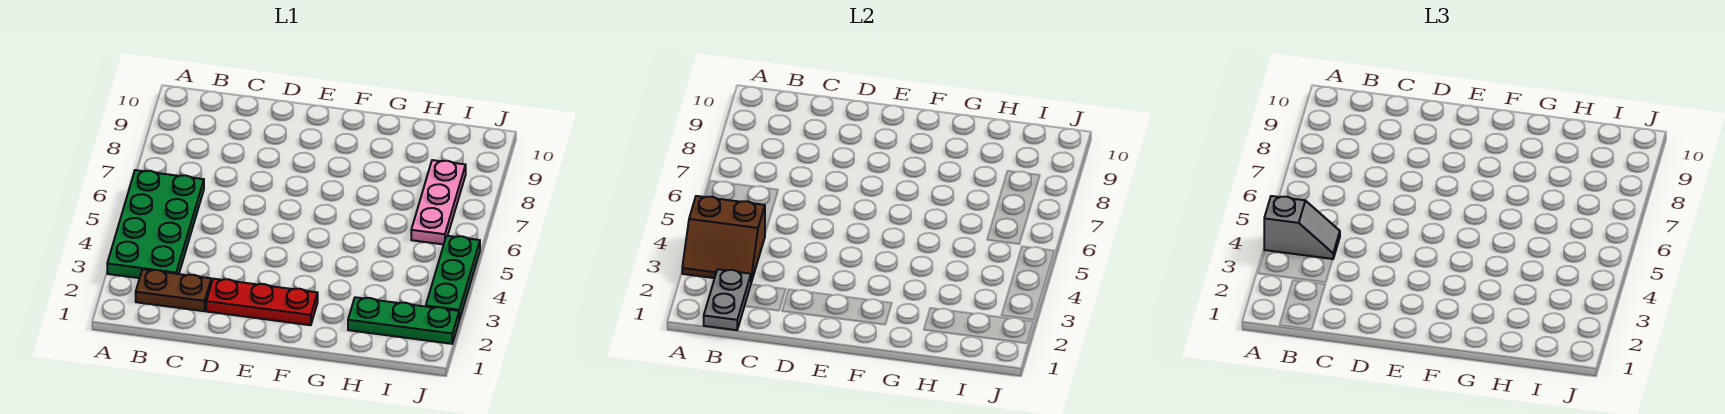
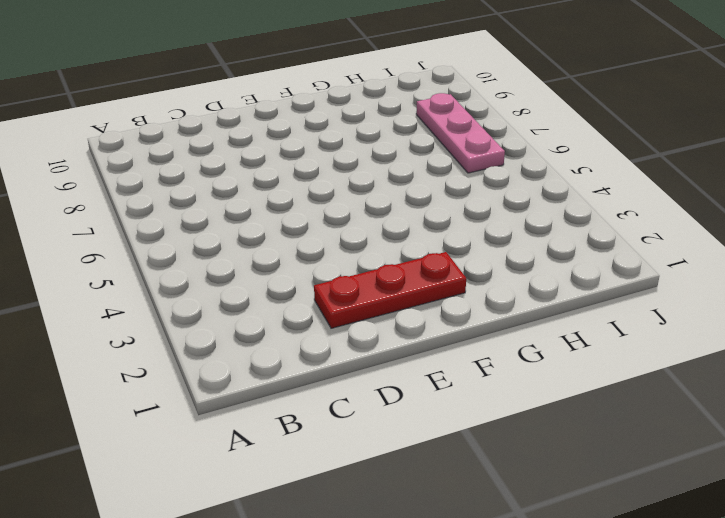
none -> green 2x4 plate [107,170,204,278]
none -> brown 1x2 plate [136,269,211,311]

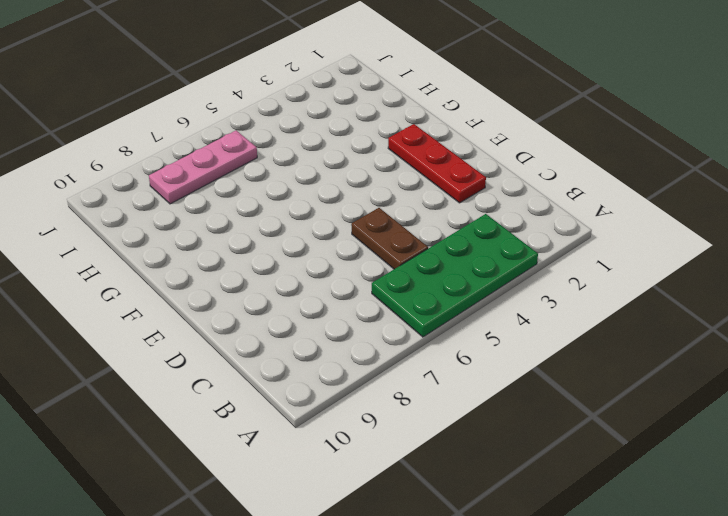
brown 1x2 plate [351,208,428,269] -> brown 1x2 plate moved to [136,269,211,311]
none -> green 1x3 plate [348,297,459,344]
none -> green 1x3 plate [426,236,480,320]

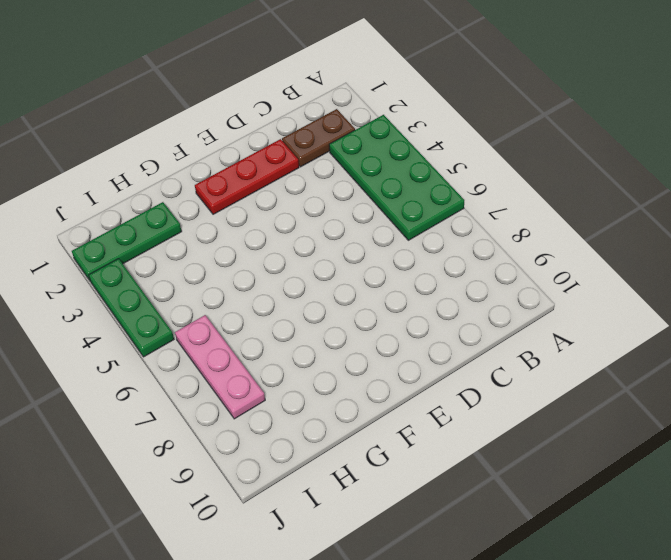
none -> brown 2x2 slope [682,196,765,282]
none -> grey 1x2 plate [704,269,751,330]

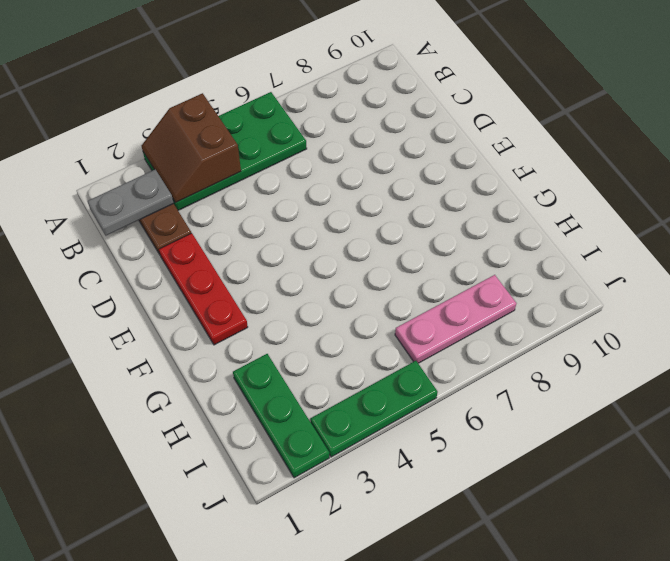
none -> grey 1x2 slope [1264,196,1340,259]

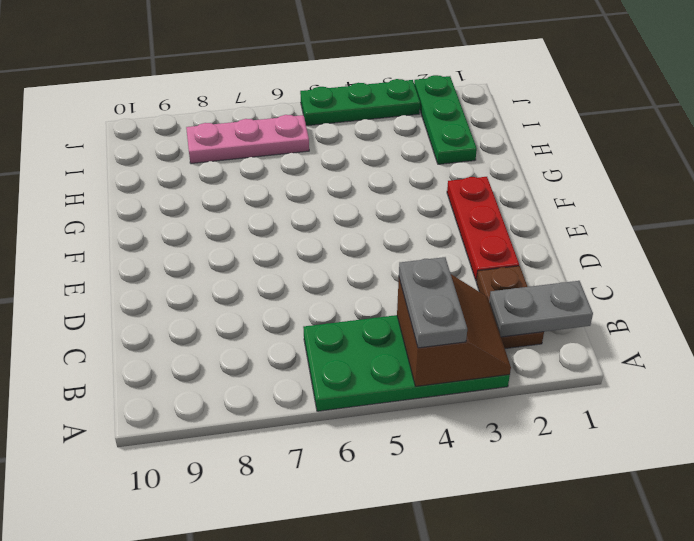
grey 1x2 plate [399,257,467,348] -> grey 1x2 slope [1264,196,1340,259]

